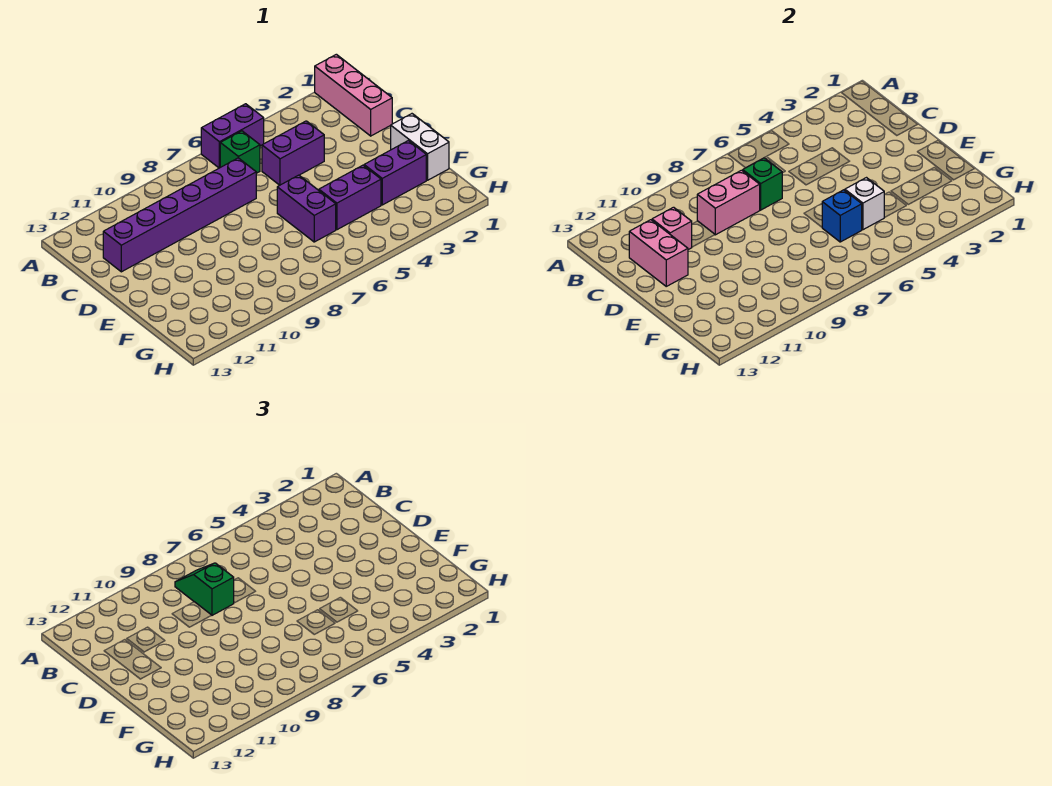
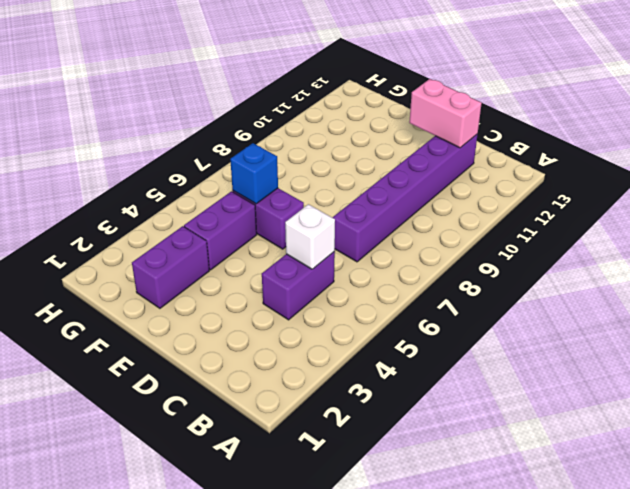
white 1x1 brick [285,204,335,269] -> white 1x1 brick moved to [845,178,885,230]
none -> pink 1x3 brick [315,54,392,136]
none -> purple 1x2 brick [201,104,264,168]
none -> green 1x1 brick [220,131,260,173]

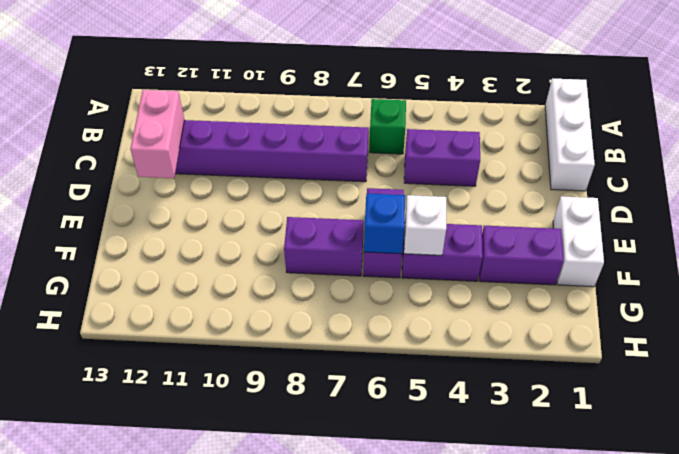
white 1x3 brick [545,78,595,191] -> pink 1x3 brick [315,54,392,136]
purple 1x2 brick [284,217,364,276] -> purple 1x2 brick moved to [201,104,264,168]
none -> green 1x1 brick [743,158,782,210]
none -> pink 1x2 brick [697,170,760,235]
none -> pink 1x1 brick [652,207,692,250]

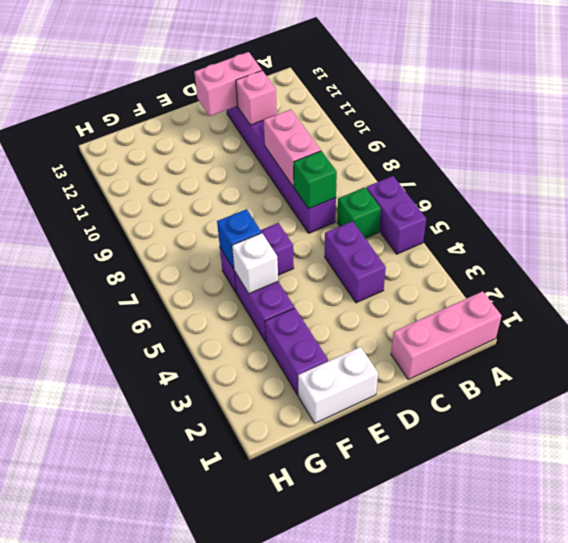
none -> green 1x2 slope [175,563,234,615]

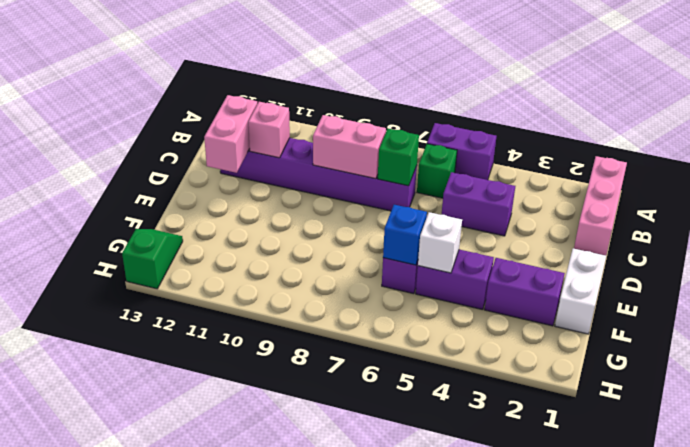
green 1x2 slope [122,229,183,289] -> green 1x2 slope moved to [175,563,234,615]

